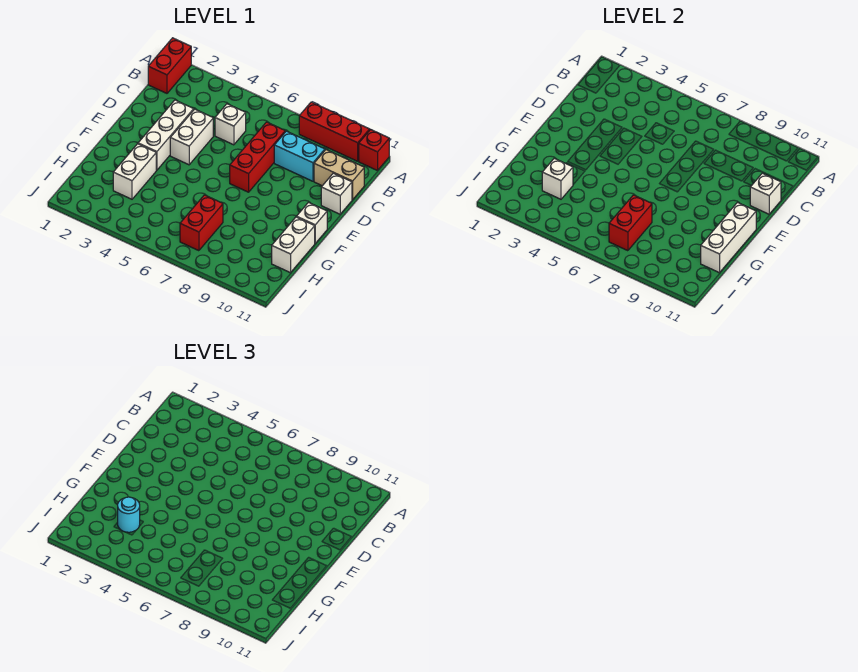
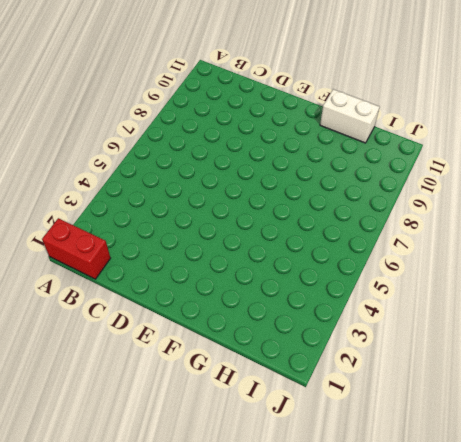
none -> red 1x3 brick [299,102,370,161]
none -> red 1x1 brick [359,130,389,171]
none -> white 1x1 brick [215,104,246,145]

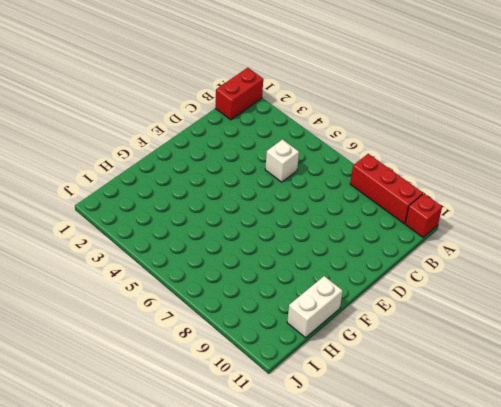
none -> red 1x3 brick [230,122,285,192]
none -> cyan 1x2 brick [274,131,325,181]
none -> tan 1x2 brick [314,150,364,200]

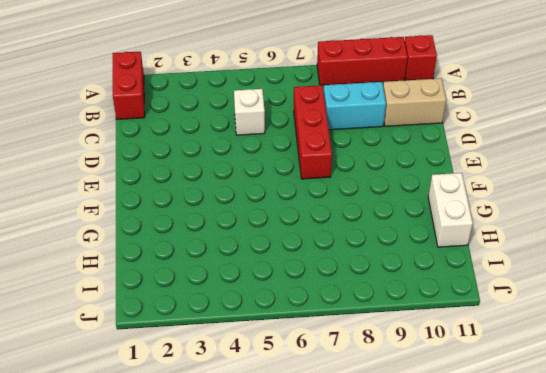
none -> white 1x3 brick [138,100,194,170]
none -> white 1x2 brick [170,109,213,165]
none -> white 1x1 brick [321,173,352,214]

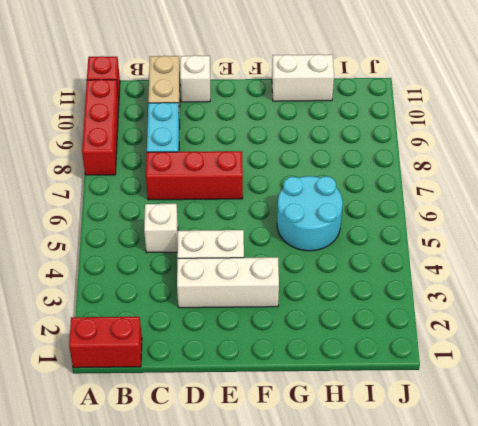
cyan 2x2 round brick [277,176,343,251] -> none
none -> white 1x1 brick [297,203,327,243]
none -> white 1x2 brick [113,144,156,199]
none -> red 1x2 brick [180,195,223,251]

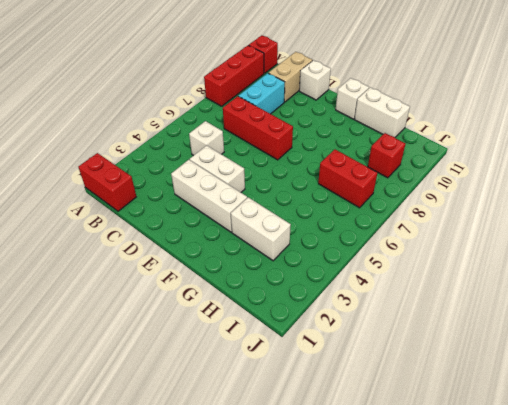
red 1x1 brick [368,133,405,178] -> none
none -> white 1x1 brick [750,173,781,214]
none -> white 1x3 brick [701,203,756,273]
none -> white 1x1 brick [542,158,573,199]

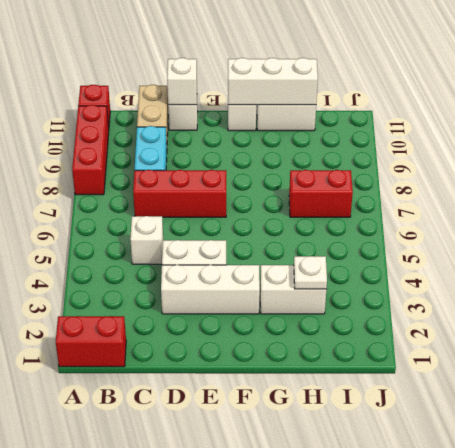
white 1x1 plate [294,256,327,289] -> white 1x1 brick [542,158,573,199]
none -> red 1x2 brick [609,195,652,251]
none -> cyan 1x1 round brick [118,497,140,532]

